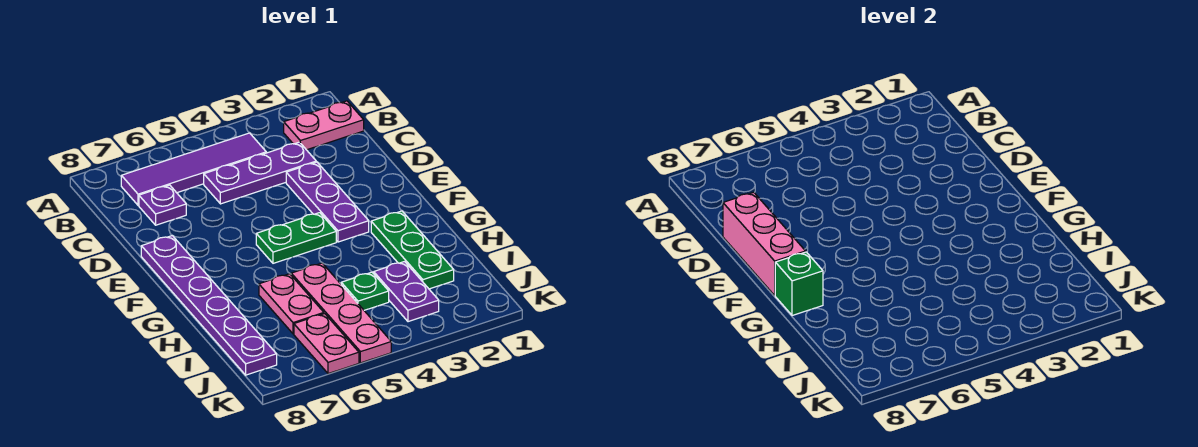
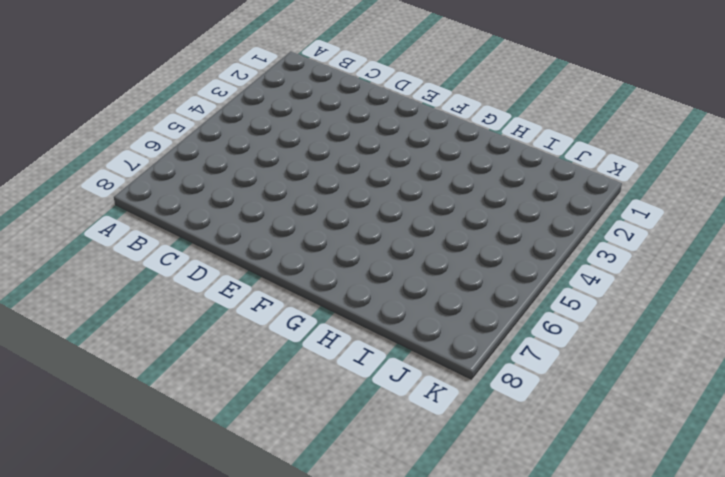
none -> pink 1x2 plate [284,101,364,150]
none -> purple 1x4 tile [121,133,266,205]
none -> purple 1x3 plate [204,142,316,204]

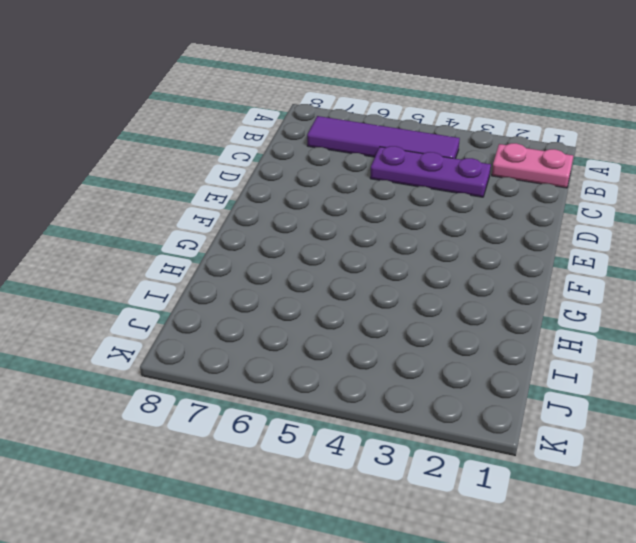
none -> purple 1x1 plate [139,185,186,225]
none -> purple 1x3 plate [286,162,369,242]
none -> purple 1x6 plate [141,236,277,375]

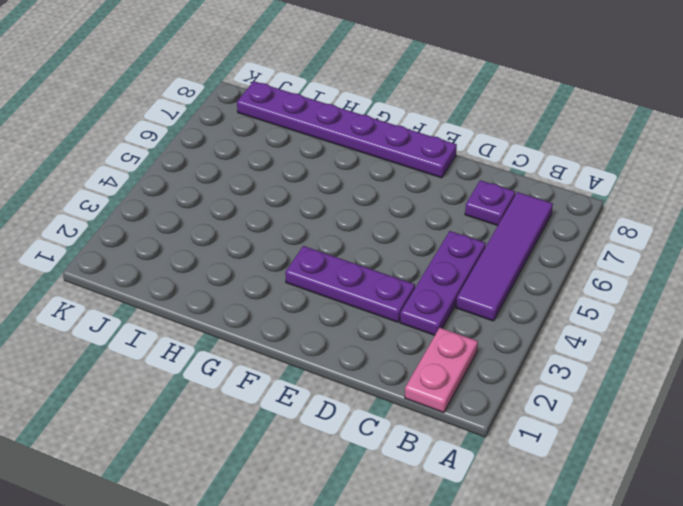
none -> green 1x2 plate [256,213,336,263]
none -> green 1x3 plate [371,211,454,289]
none -> pink 1x4 plate [291,263,391,363]

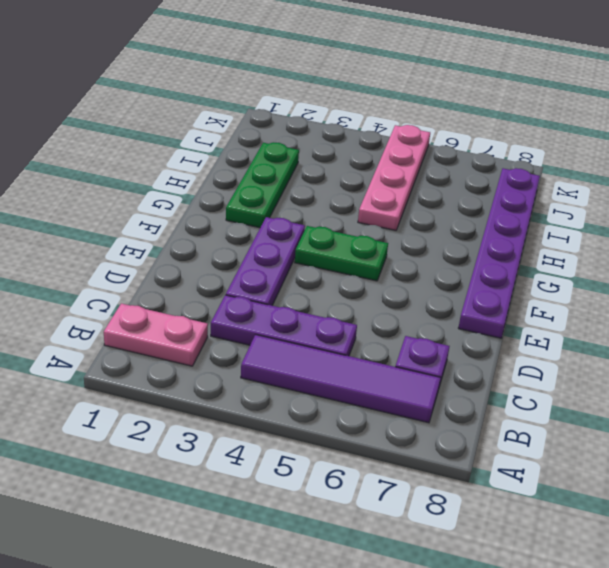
none -> pink 1x2 plate [259,274,324,334]
none -> purple 1x2 plate [374,262,439,322]
none -> green 1x1 plate [341,272,389,310]

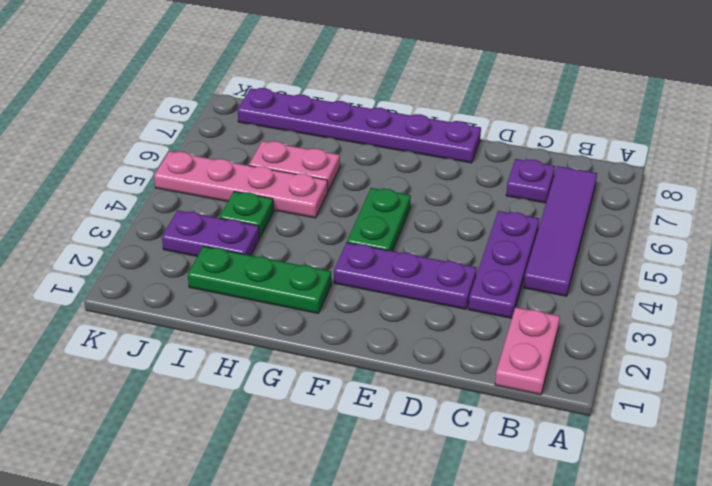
none -> pink 1x2 plate [294,314,359,374]
none -> pink 1x3 brick [723,192,806,295]
none -> green 1x1 brick [775,252,823,316]

